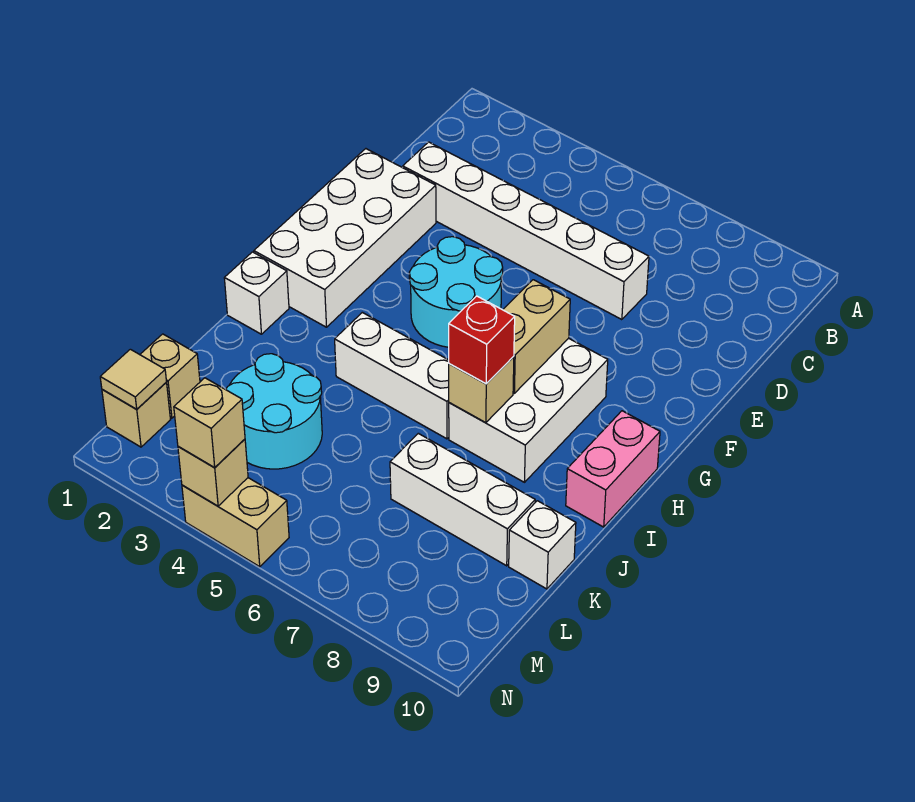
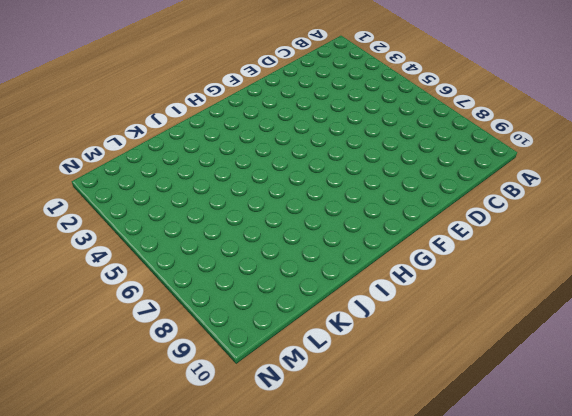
none -> white 1x6 brick [403,142,649,320]
none -> white 2x4 brick [254,149,436,327]
none -> cyan 2x2 round brick [409,237,503,347]

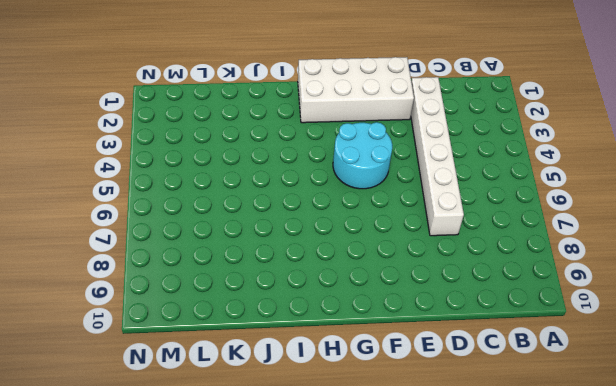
none -> white 2x3 brick [449,338,608,482]
none -> pink 1x2 brick [566,411,660,527]
none -> white 1x1 brick [224,252,289,334]

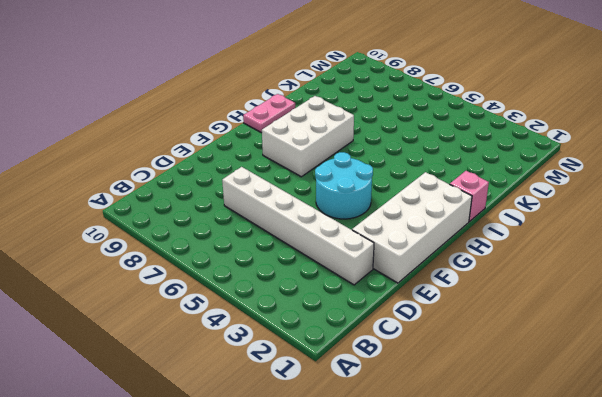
pink 1x2 plate [243,94,295,132] -> pink 1x2 brick [566,411,660,527]
pink 1x1 brick [450,171,489,222] -> white 1x1 brick [224,252,289,334]
none -> white 1x3 brick [335,312,449,439]
none -> cyan 2x2 round brick [226,354,322,469]
none -> white 1x3 brick [390,433,535,566]

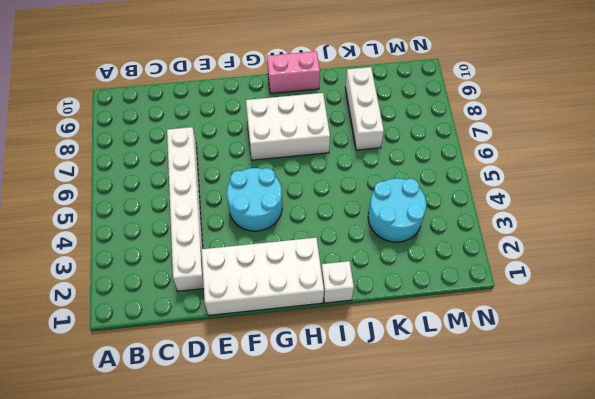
none -> white 1x3 brick [335,312,449,439]
none -> white 1x1 brick [509,501,576,589]
none -> tan 1x1 brick [140,334,200,418]

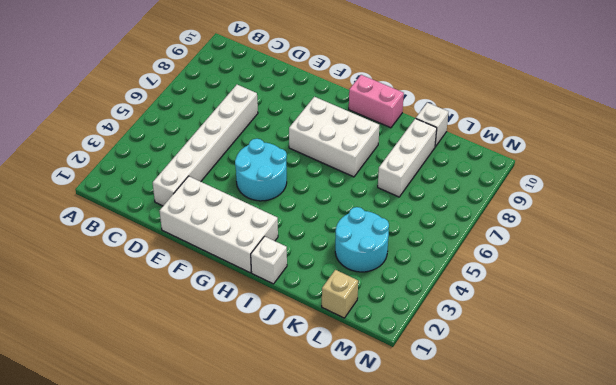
none -> white 1x3 brick [335,312,449,439]
none -> tan 1x1 brick [102,383,170,447]
none -> tan 1x2 brick [182,478,289,567]

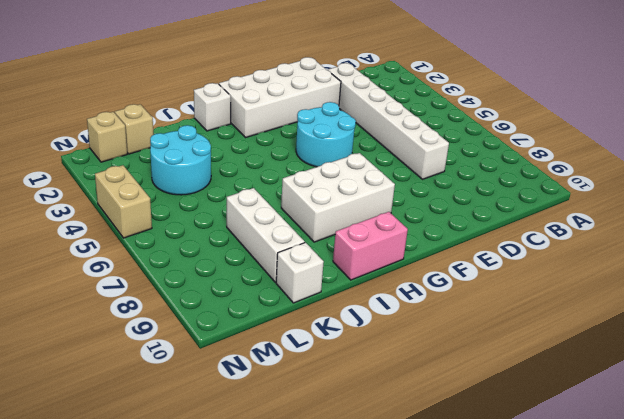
none -> white 1x3 brick [335,312,449,439]
none -> tan 1x2 brick [503,280,570,393]
none -> tan 1x1 brick [449,356,514,423]

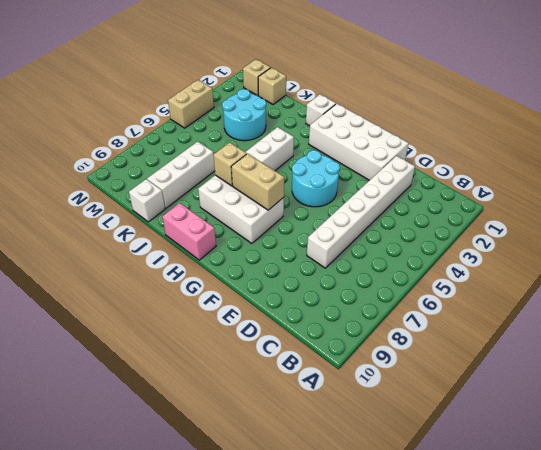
none -> tan 1x1 tile [100,349,167,409]
none -> tan 1x1 brick [178,439,248,506]
none -> red 1x1 brick [449,296,515,384]

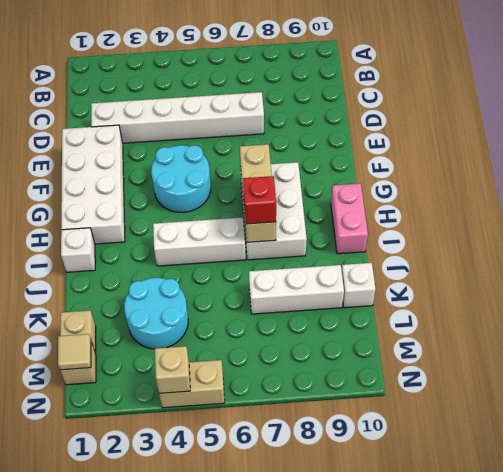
none -> tan 1x1 brick [174,378,245,467]

